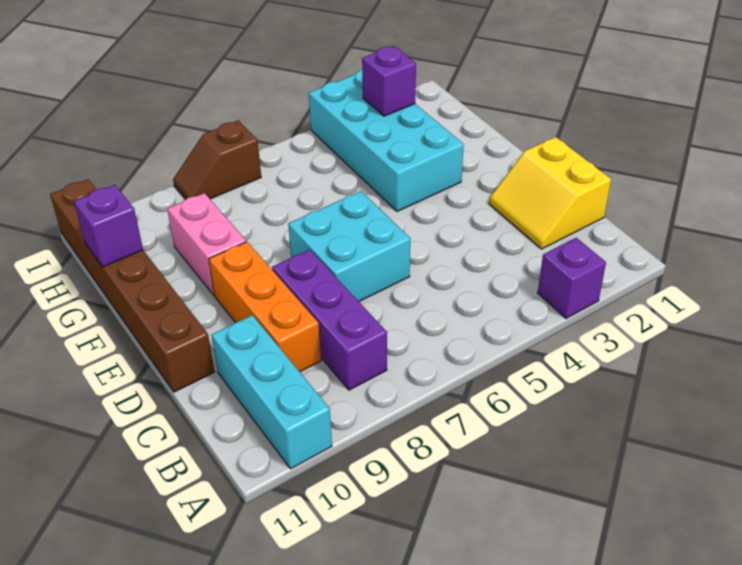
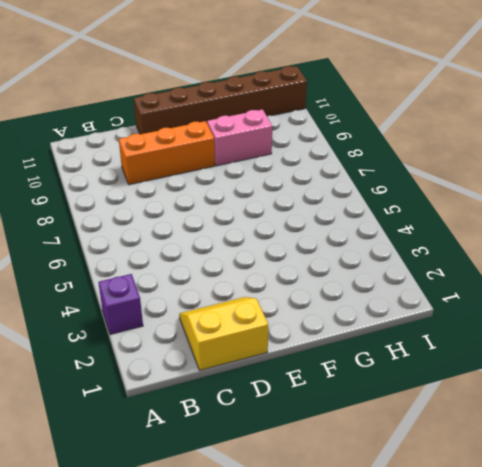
none -> cyan 1x3 brick [211,315,332,469]
none -> purple 1x3 brick [272,250,387,390]
none -> cyan 2x2 brick [288,191,410,301]

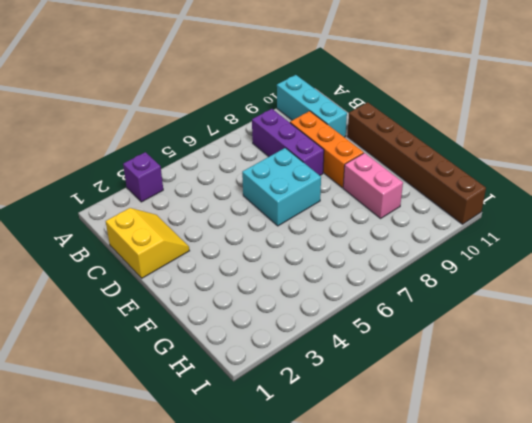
none -> cyan 2x4 brick [309,70,464,211]
none -> brown 1x2 slope [173,120,261,199]
none -> purple 1x1 brick [74,185,143,267]

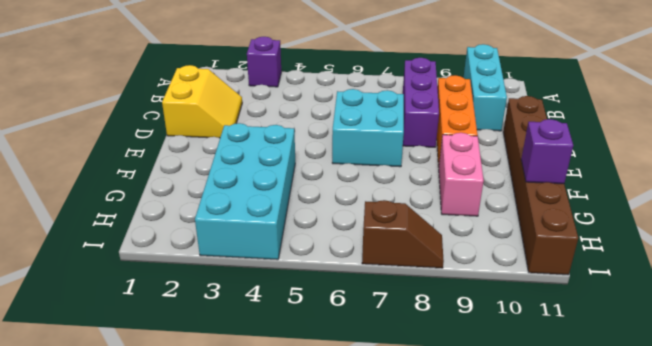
none -> purple 1x1 brick [362,46,416,116]

